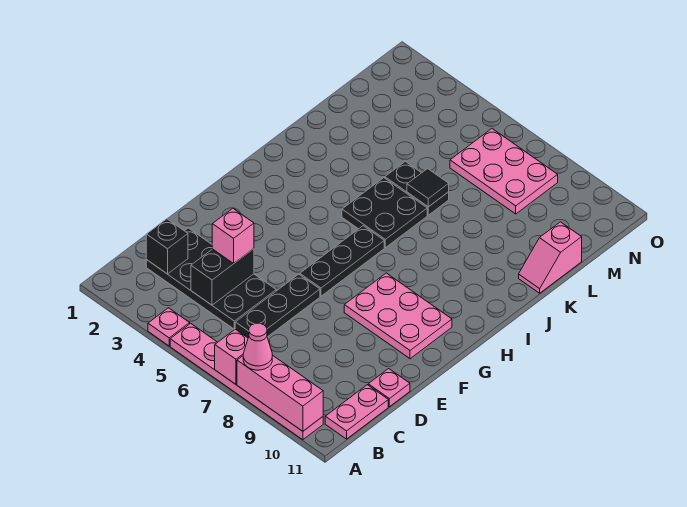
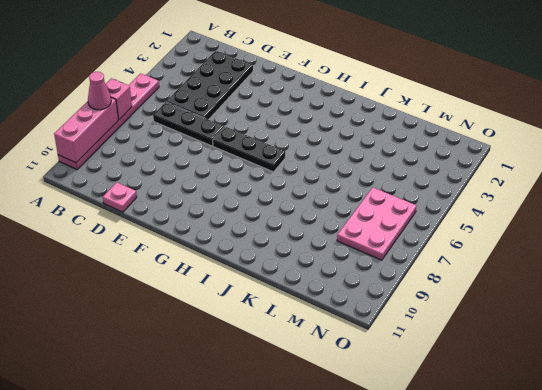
none -> pink 1x1 plate [148,308,190,346]
none -> pink 1x2 plate [325,385,388,439]
none -> pink 2x3 plate [344,273,452,359]

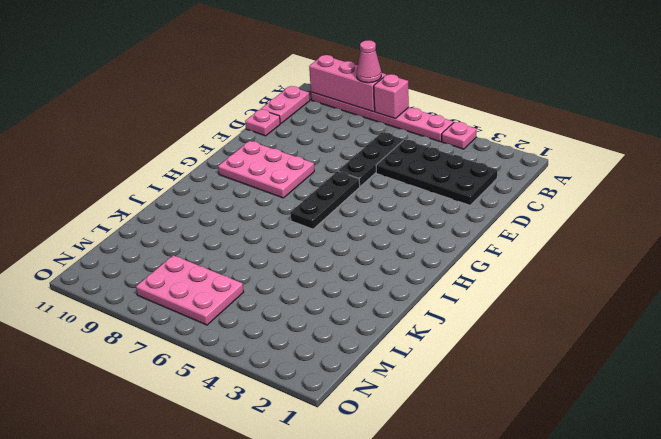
none -> black 2x2 plate [342,178,427,248]
none -> black 1x2 plate [385,161,449,215]
none -> pink 1x2 slope [519,222,582,293]

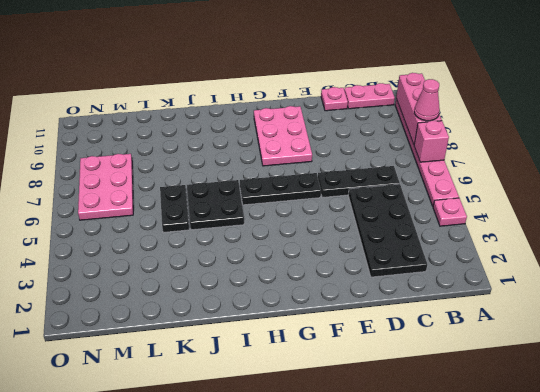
none -> pink 1x2 slope [519,222,582,293]
none -> black 1x1 brick [146,219,188,274]
none -> black 1x2 brick [191,249,254,305]

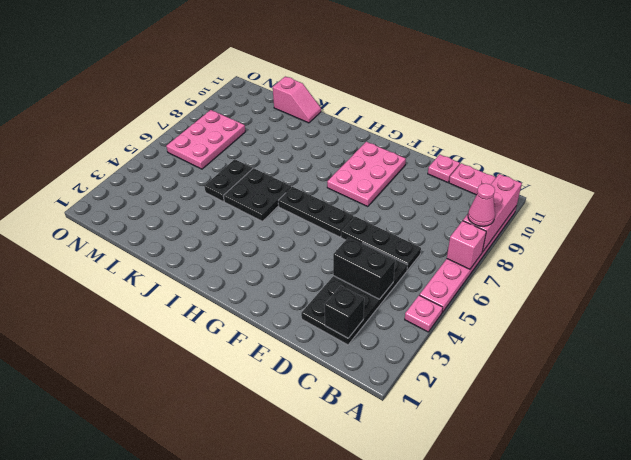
none -> black 1x1 tile [407,169,449,207]
none -> pink 1x1 brick [212,208,254,263]

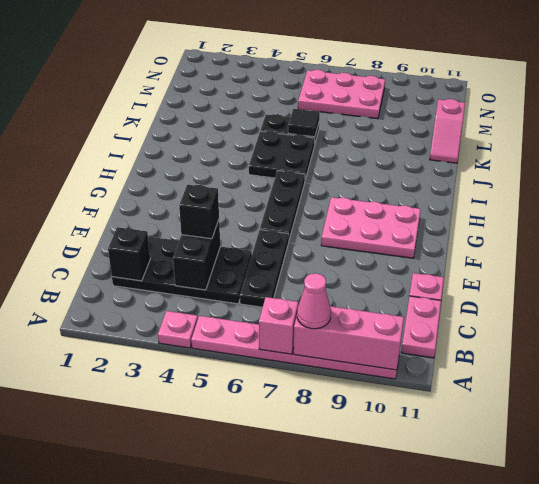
black 1x1 brick [179,185,219,239] -> pink 1x1 brick [212,208,254,263]

